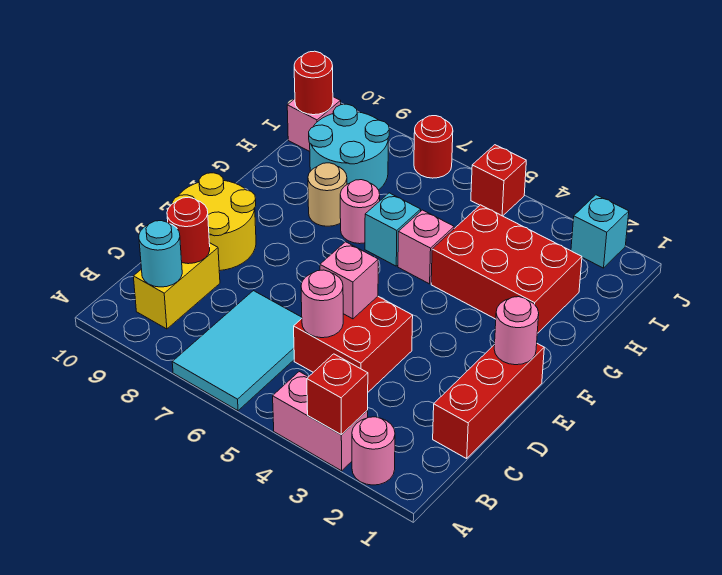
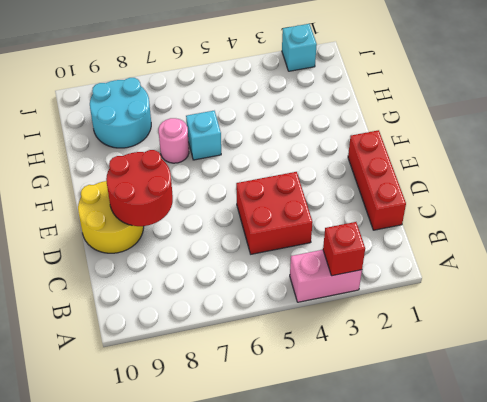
red 2x2 round brick [106,150,173,226] -> none
none -> pink 1x1 round brick [352,417,395,485]
none -> cyan 2x3 tile [172,291,302,411]
none -> yellow 1x2 brick [133,243,220,329]

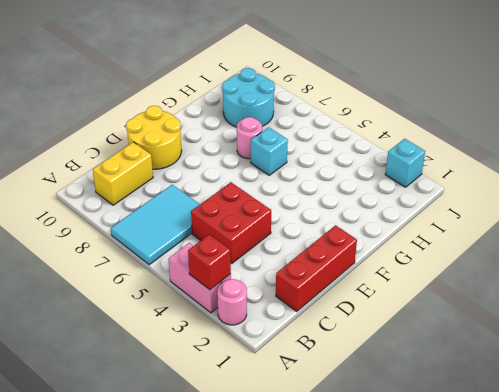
none -> red 2x3 brick [431,205,582,333]
none -> pink 1x1 brick [398,210,454,284]
none -> tan 1x1 round brick [308,163,347,226]

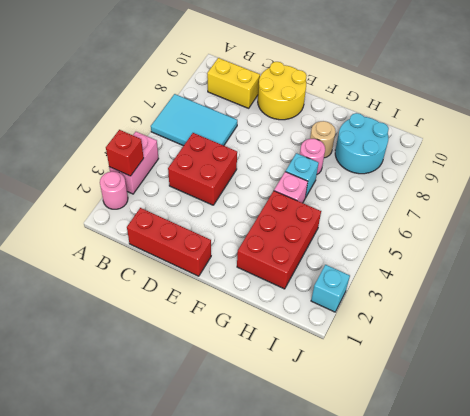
none -> pink 1x1 brick [287,97,341,151]
none -> red 1x1 brick [471,145,526,216]
none -> red 1x1 round brick [414,116,453,178]

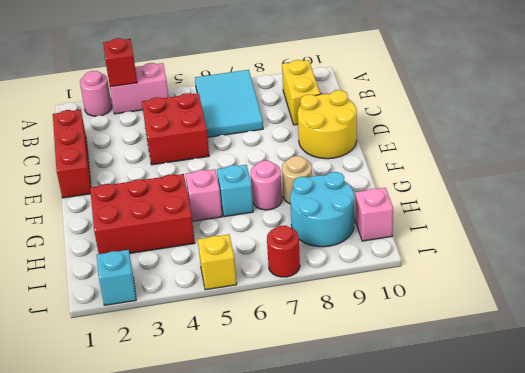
yellow 1x1 brick [198,234,237,290] -> red 1x1 brick [471,145,526,216]
none -> cyan 1x1 round brick [139,221,182,287]
none -> pink 1x1 round brick [301,270,343,338]
none -> red 1x1 round brick [167,197,210,264]

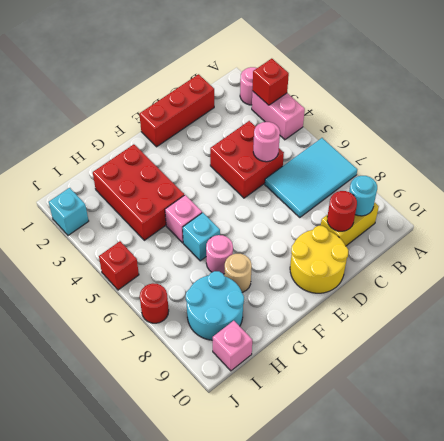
none -> pink 1x1 brick [320,242,378,319]
none -> pink 1x1 round brick [494,297,539,365]
none -> red 1x1 round brick [294,51,333,115]

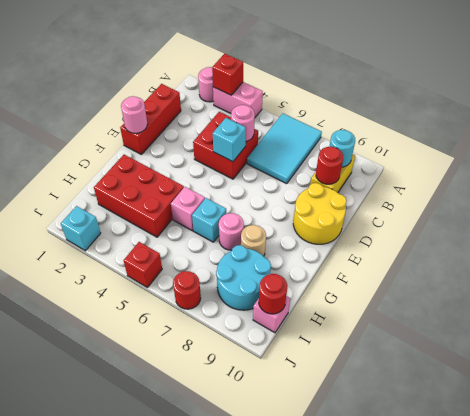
cyan 1x1 brick [213,118,246,162] -> pink 1x1 brick [320,242,378,319]

